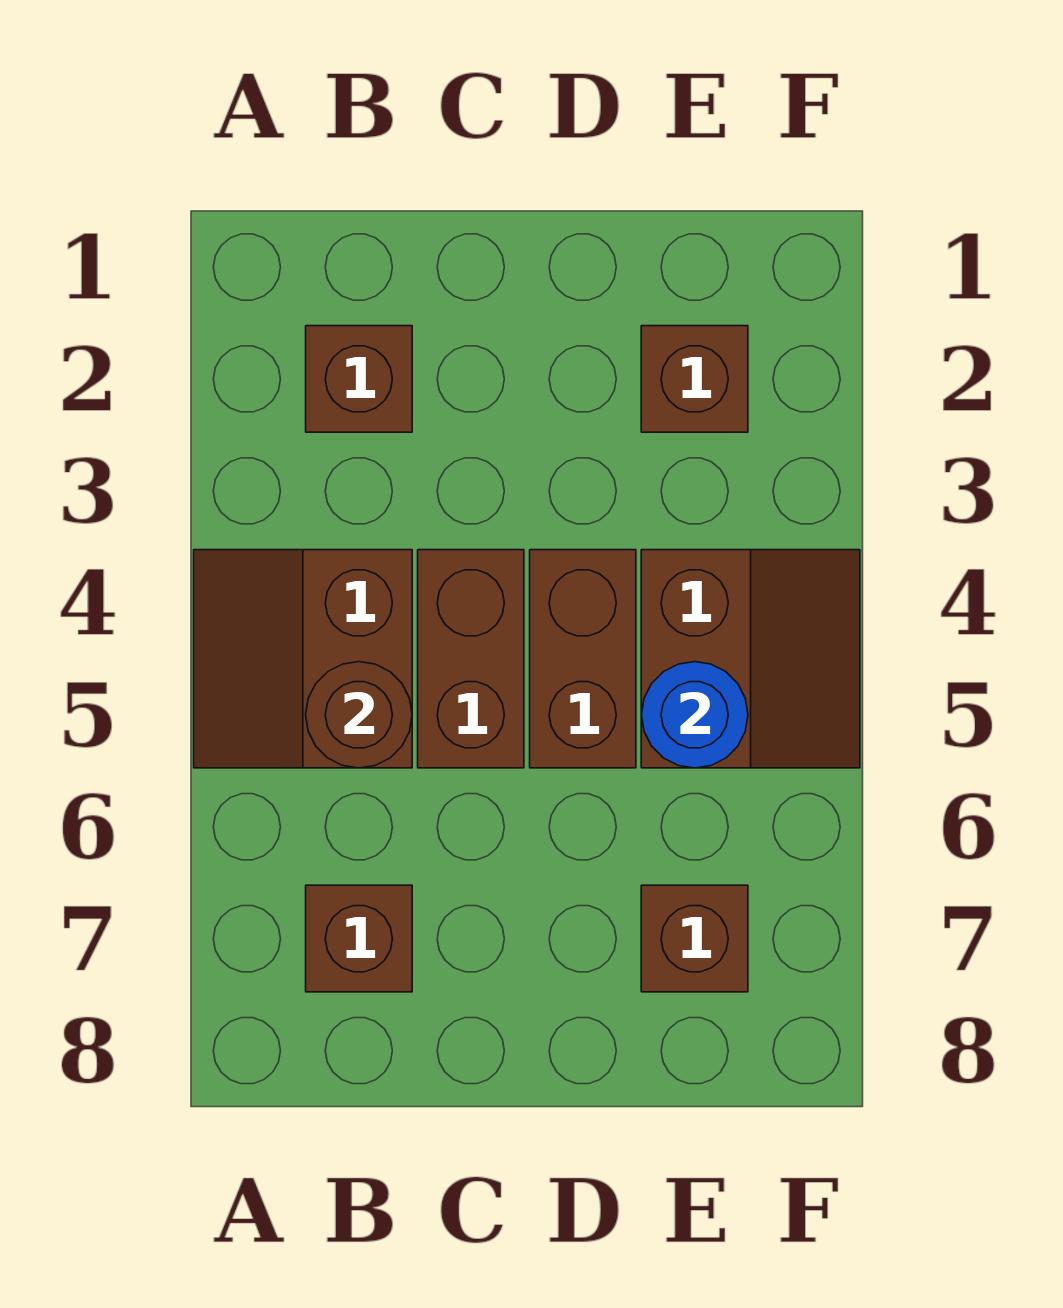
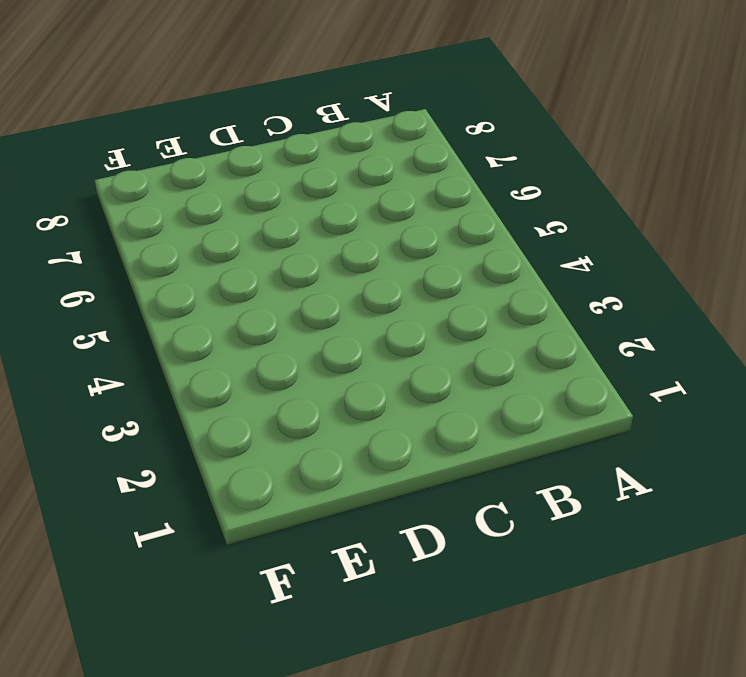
none -> brown 2x2 slope [194,550,412,768]
none -> brown 1x1 brick [306,326,412,432]

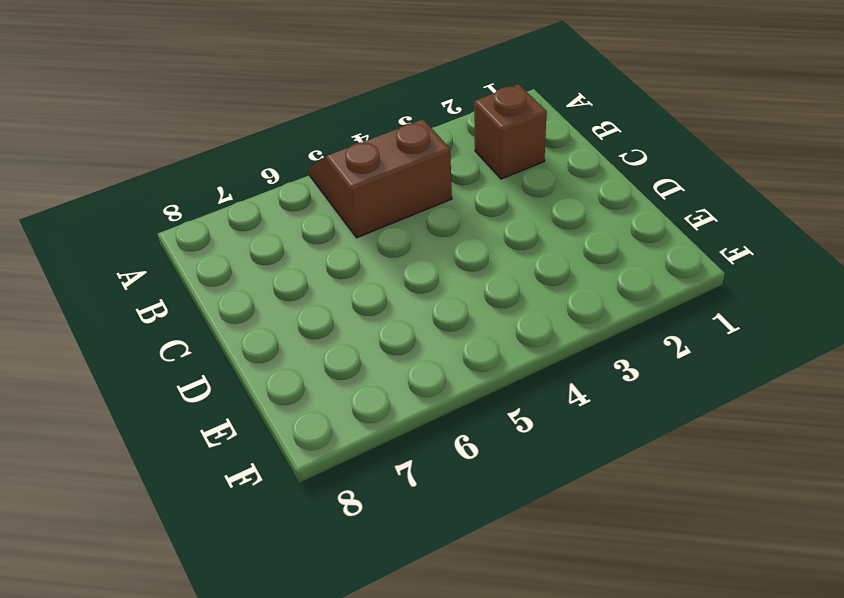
none -> brown 1x1 brick [306,885,412,992]
none -> brown 1x2 brick [418,550,524,768]

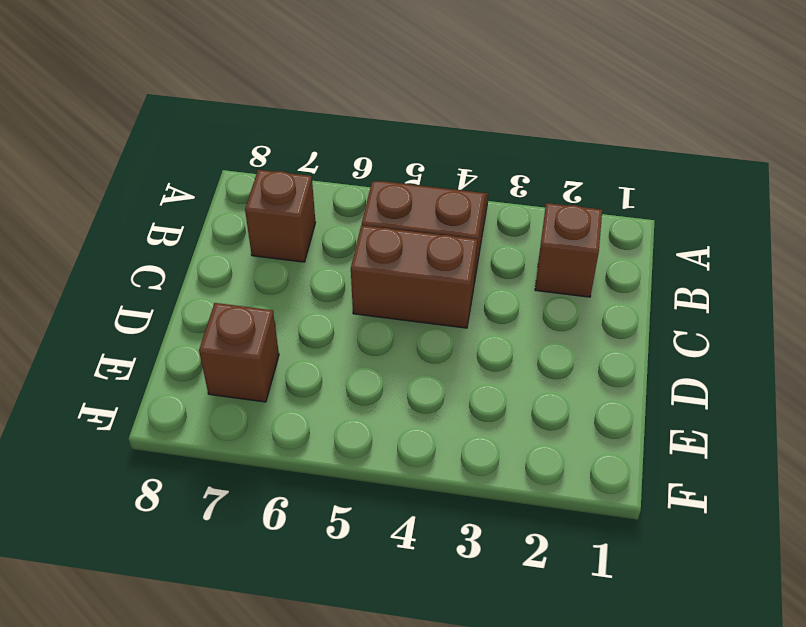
none -> brown 1x2 brick [530,550,636,768]
none -> brown 1x1 brick [641,326,748,432]

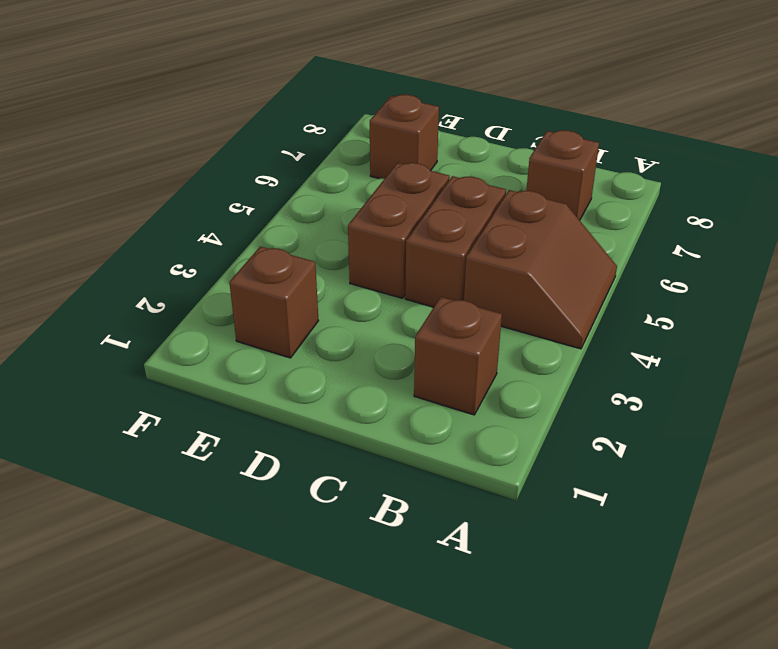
none -> brown 2x2 slope [641,550,860,768]
none -> brown 1x1 round brick [306,662,412,768]

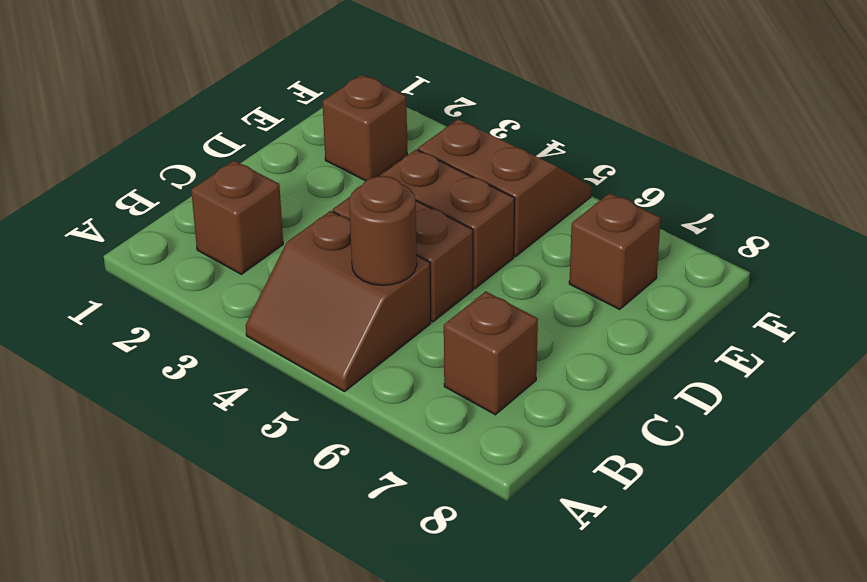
none -> blue 1x1 round brick [641,662,748,768]

